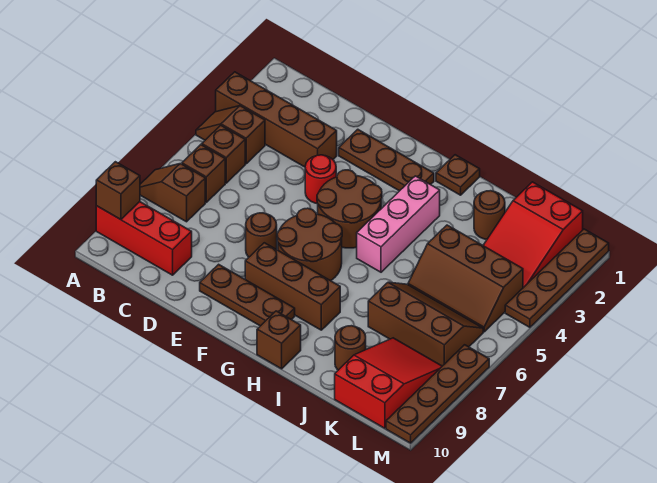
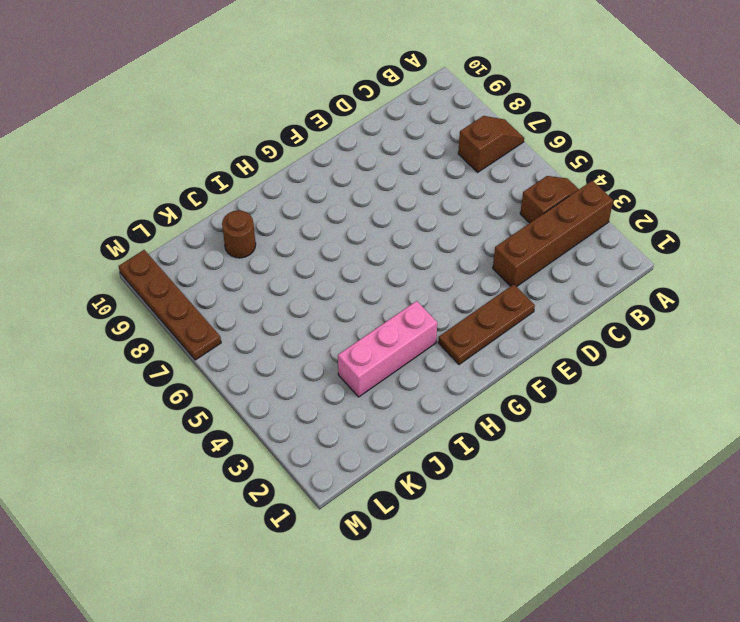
pink 1x3 brick [338,301,437,397] -> pink 1x3 brick turned to [357,176,440,272]
none -> red 1x3 brick [96,202,192,275]
none -> brown 1x1 brick [202,125,245,183]
none -> brown 1x1 brick [182,145,225,202]

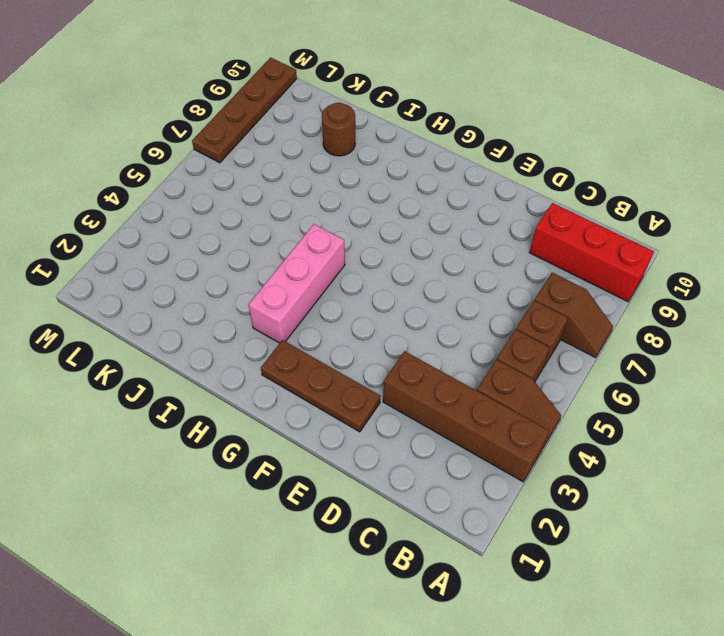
none -> red 1x1 round brick [305,155,336,204]
none -> brown 1x1 round brick [246,213,277,257]
none -> brown 1x3 plate [200,264,295,326]

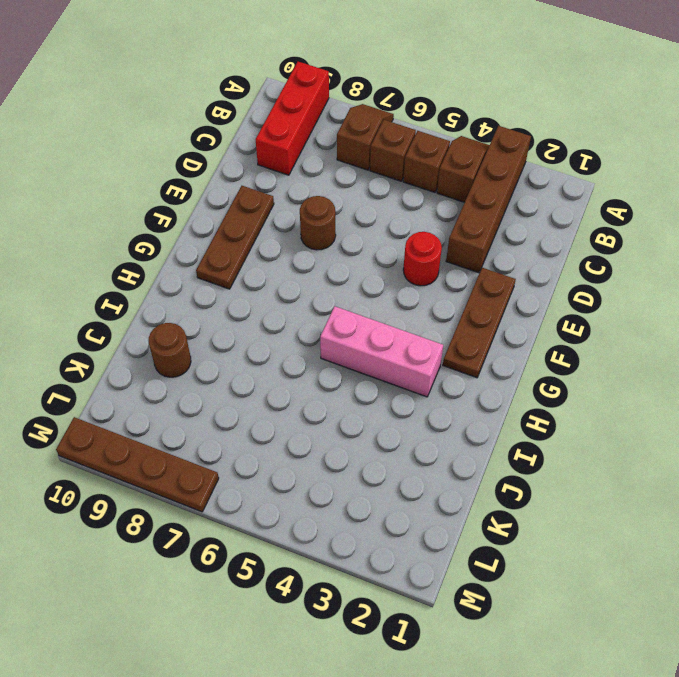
none -> brown 2x2 round brick [317,170,382,248]
none -> brown 2x2 round brick [277,208,342,281]
none -> brown 1x3 brick [245,243,340,330]

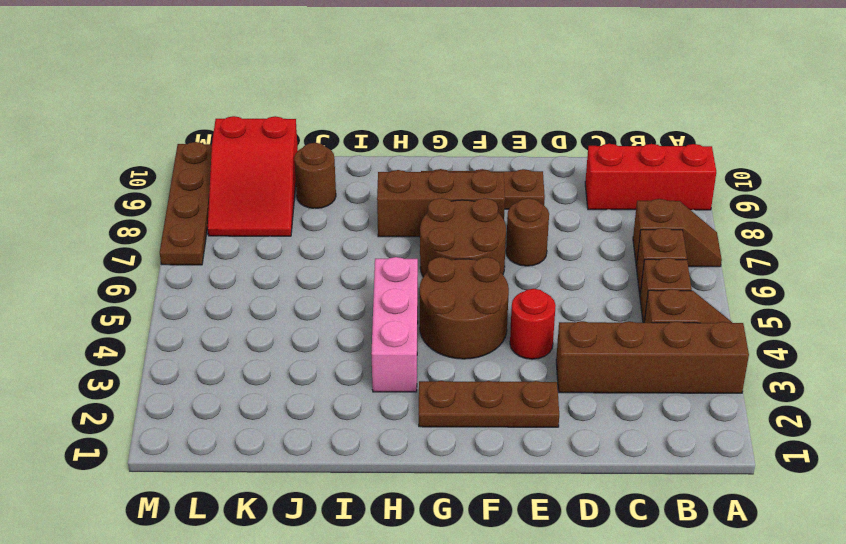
none -> brown 1x1 plate [436,155,480,195]
none -> brown 1x1 brick [257,311,301,369]
none -> brown 1x1 round brick [474,191,505,239]

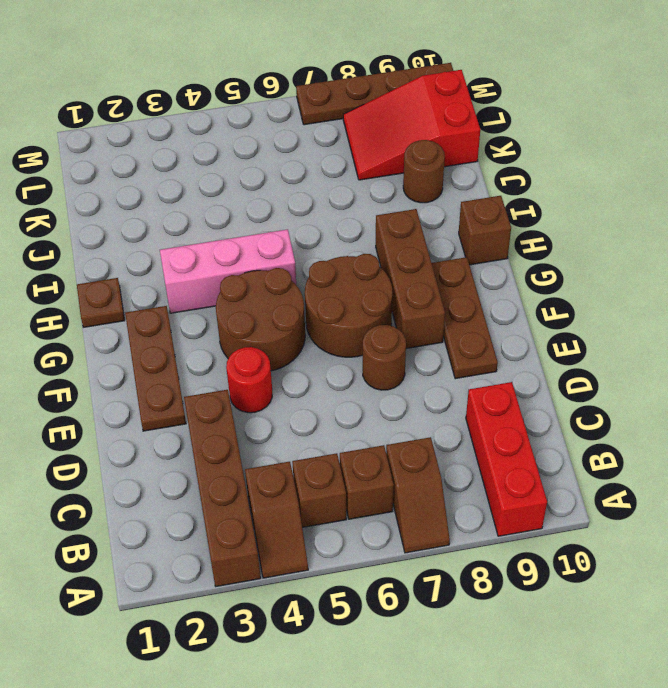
none -> brown 1x1 round brick [474,191,505,239]
none -> brown 2x3 slope [408,225,523,332]
none -> brown 2x3 slope [368,282,483,366]

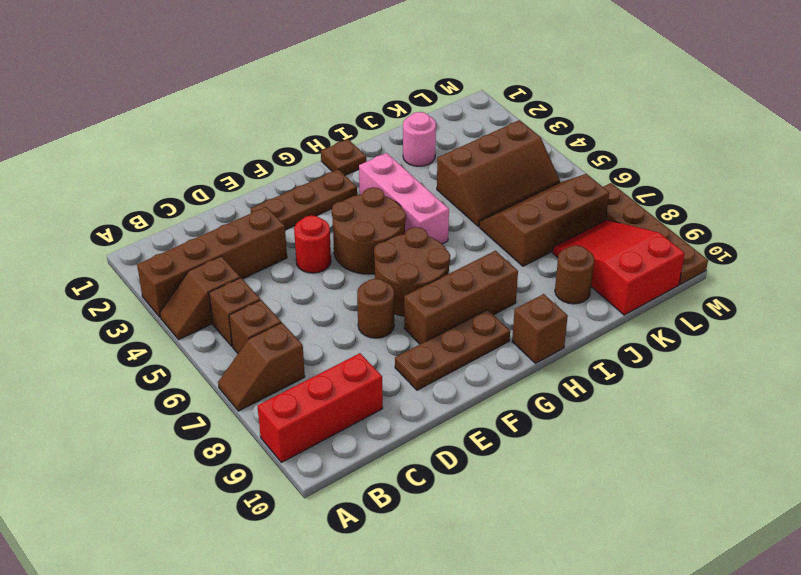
pink 1x1 round brick [403,112,436,166] -> brown 1x1 round brick [474,191,505,239]
none -> red 2x3 slope [483,182,583,288]
none -> brown 1x4 plate [505,229,609,327]
none -> brown 1x1 brick [96,162,140,220]

